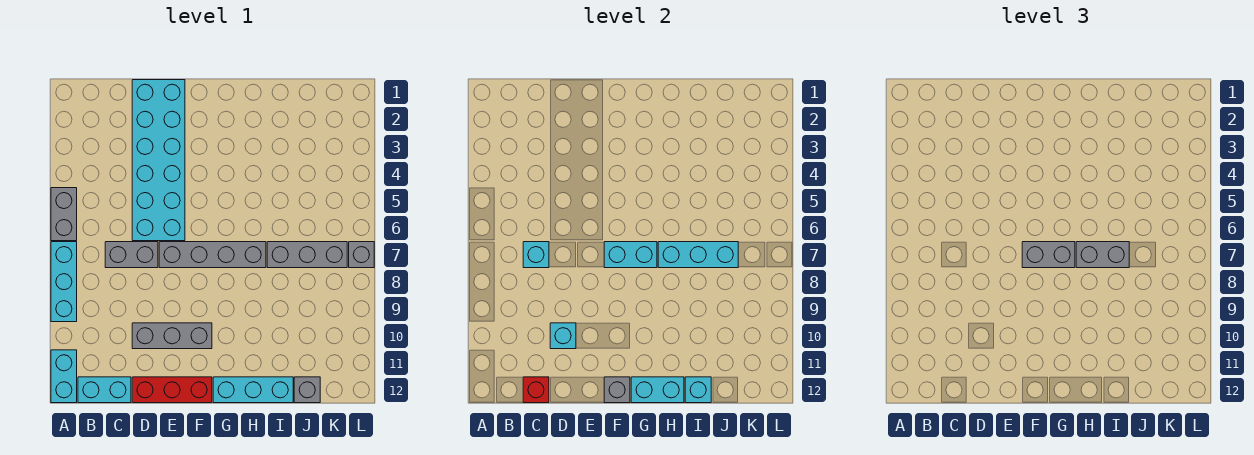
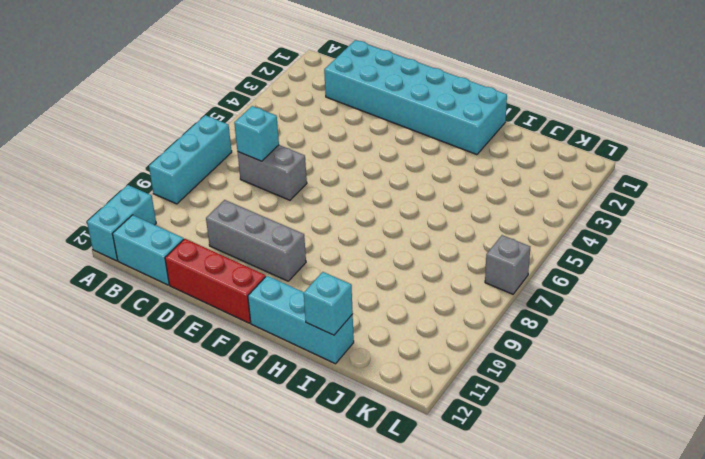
cyan 2x6 brick [324,40,507,155] -> cyan 2x6 brick turned to [132,80,185,241]
none -> grey 1x2 brick [51,188,77,241]
none -> grey 1x4 brick [159,242,266,268]
none -> grey 1x3 brick [267,242,347,268]

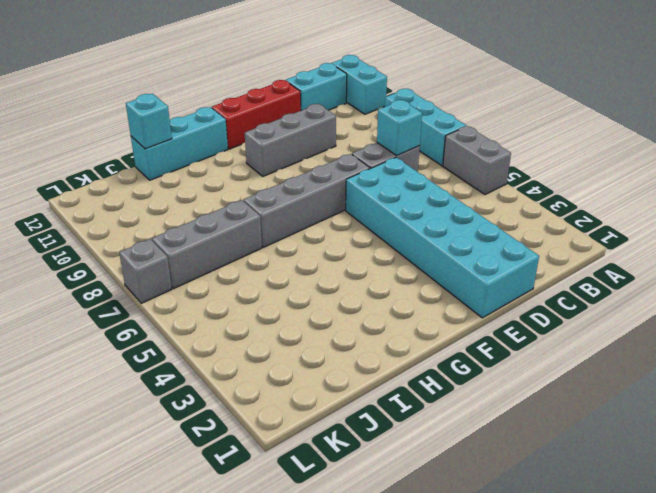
none -> grey 1x1 brick [294,377,320,403]
none -> red 1x1 brick [523,377,549,403]
none -> cyan 1x1 brick [550,323,576,349]

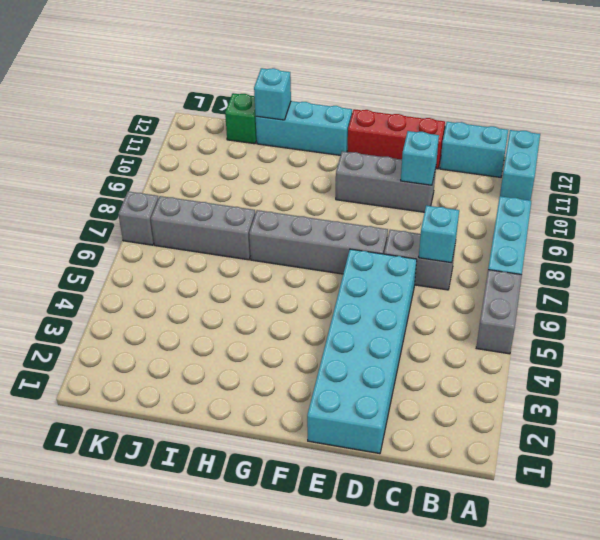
green 1x1 brick [225,93,257,144] -> grey 1x1 brick [294,377,320,403]
none -> red 1x1 brick [523,377,549,403]
none -> cyan 1x2 brick [604,242,657,268]
none -> grey 1x1 brick [604,377,630,403]

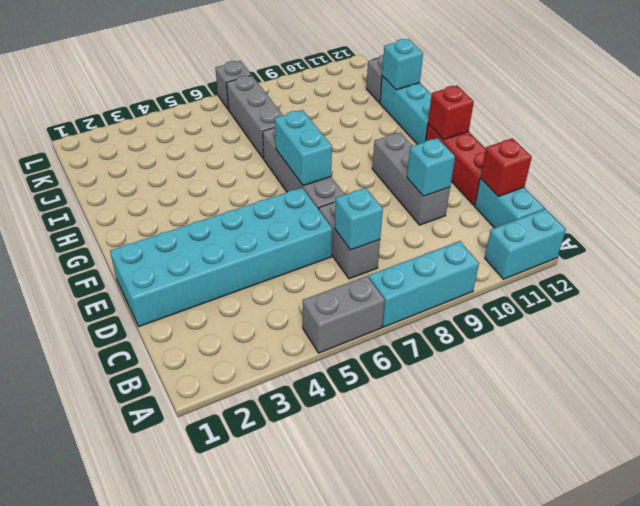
red 1x1 brick [428,85,474,139] -> grey 1x1 brick [604,377,630,403]
none -> cyan 1x2 brick [631,377,684,403]
none -> cyan 1x3 brick [658,242,738,268]
none -> grey 1x2 brick [1022,242,1075,268]

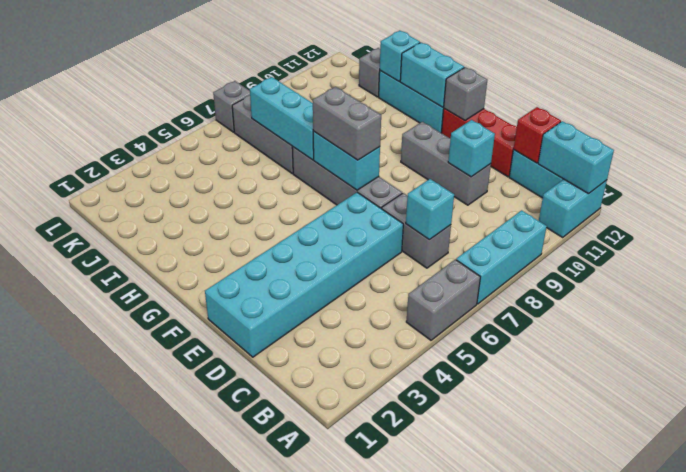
cyan 1x2 brick [538,121,614,194] -> none
none -> grey 1x2 brick [1076,242,1129,268]

